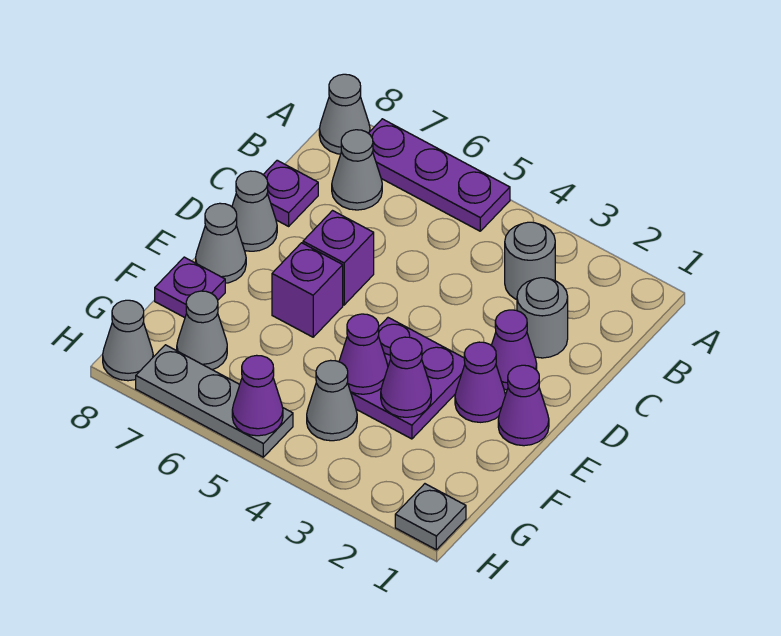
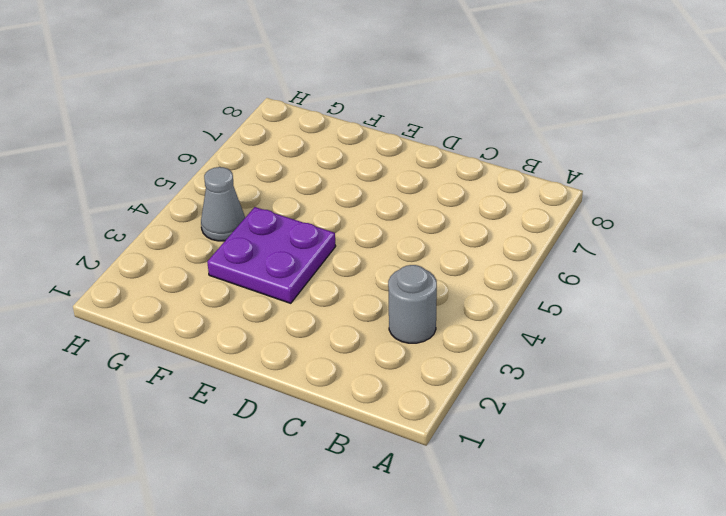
none -> purple 1x3 plate [368,119,510,231]
none -> grey 1x1 cone [319,74,370,154]
none -> grey 1x1 cone [332,130,382,210]

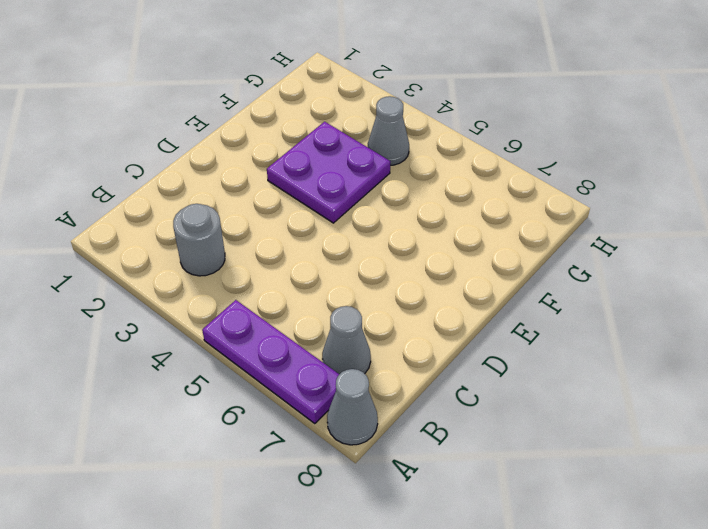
none -> grey 1x1 round brick [517,278,568,358]
none -> purple 1x1 plate [263,160,318,226]
none -> purple 1x1 cone [491,310,537,390]

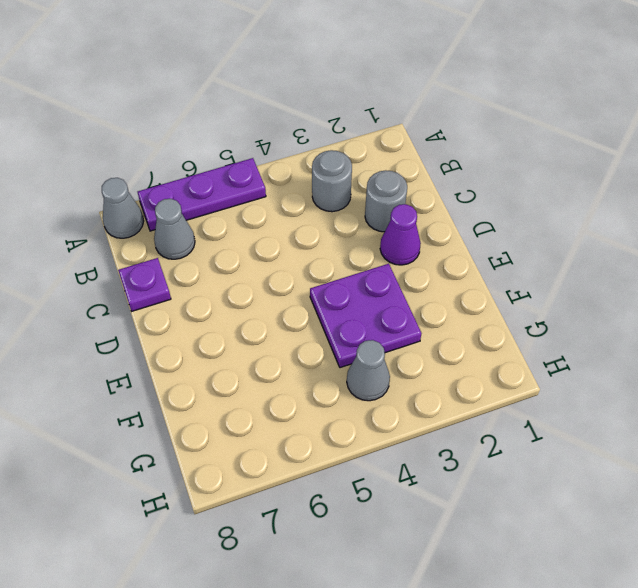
none -> purple 1x1 brick [303,211,374,305]
none -> grey 1x1 cone [232,171,277,251]
none -> purple 1x1 cone [498,365,549,446]

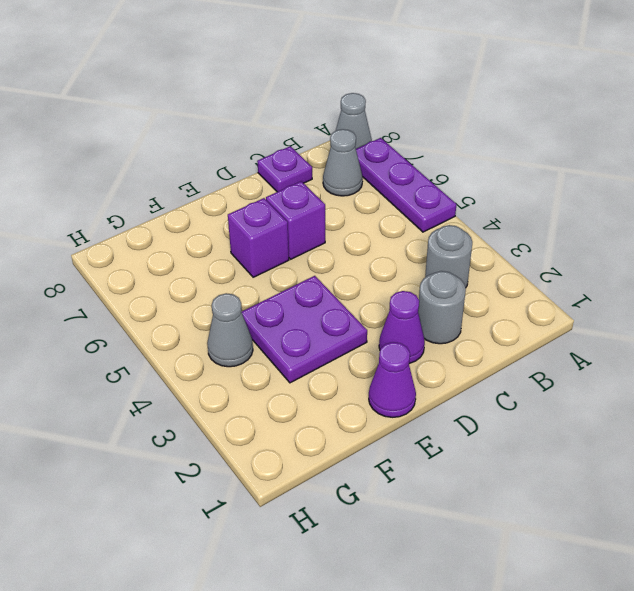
none -> grey 1x1 cone [232,171,277,251]
none -> purple 1x1 cone [455,342,505,422]
none -> grey 1x1 cone [196,203,246,283]

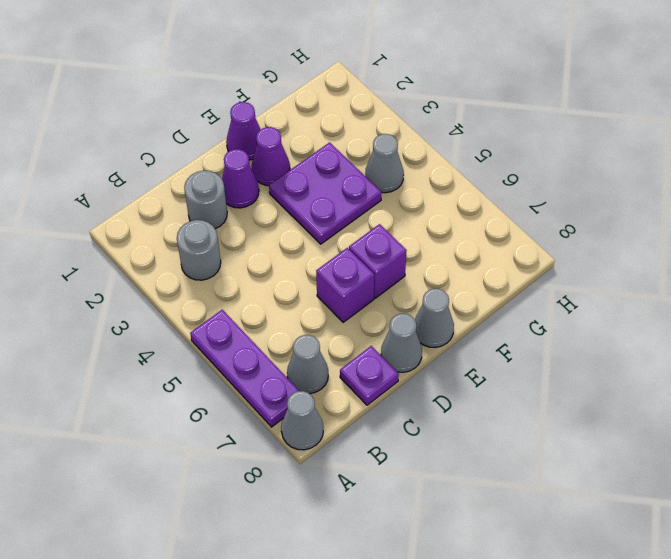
none -> purple 1x1 plate [155,257,225,318]
none -> grey 1x1 cone [177,291,227,370]
none -> grey 1x1 plate [395,484,466,550]

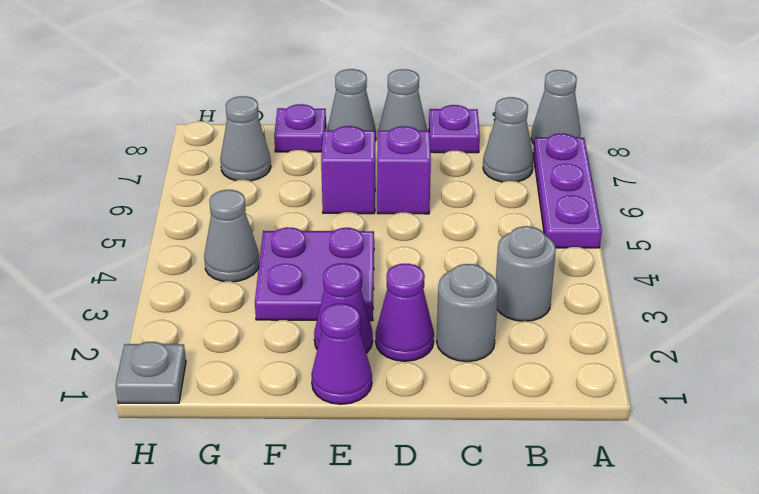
none -> grey 1x3 plate [136,345,293,457]
none -> grey 1x1 cone [103,300,153,381]
none -> purple 1x1 cone [381,337,431,417]

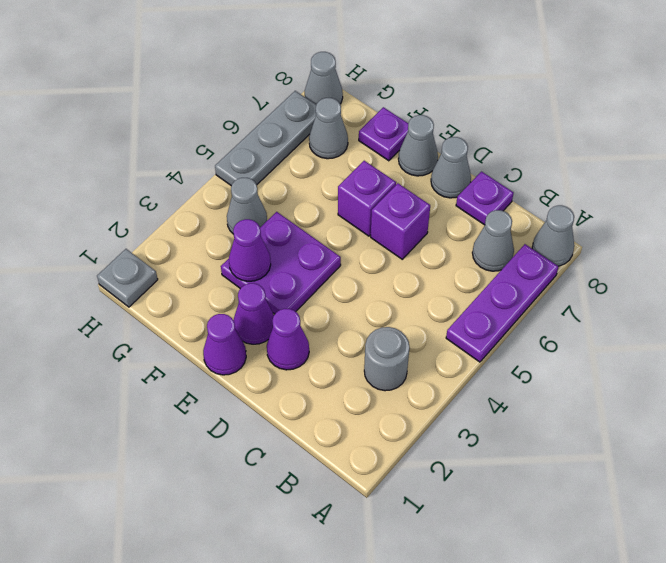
none -> grey 1x1 round brick [517,278,568,358]
none -> purple 1x1 cone [339,314,388,394]
none -> purple 1x1 cone [232,355,283,436]

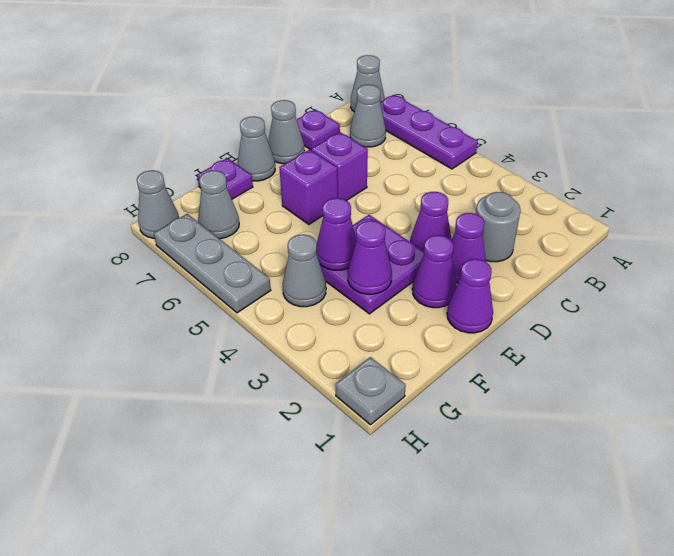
purple 1x1 cone [410,192,452,251] -> purple 1x1 cone moved to [232,355,283,436]
none -> grey 1x1 round brick [505,222,555,299]

